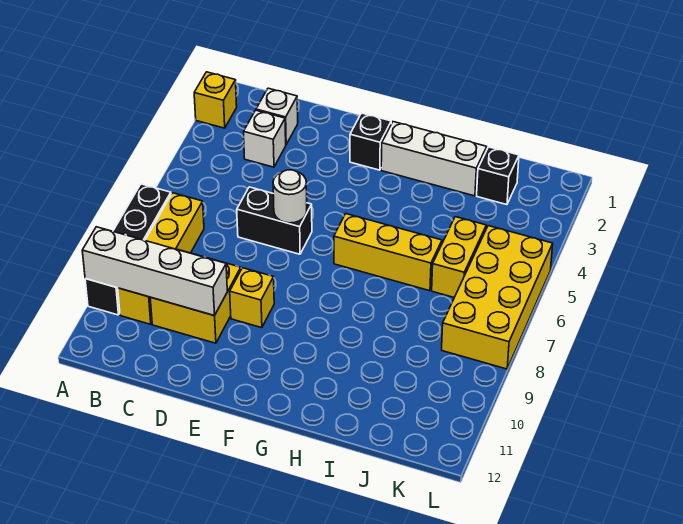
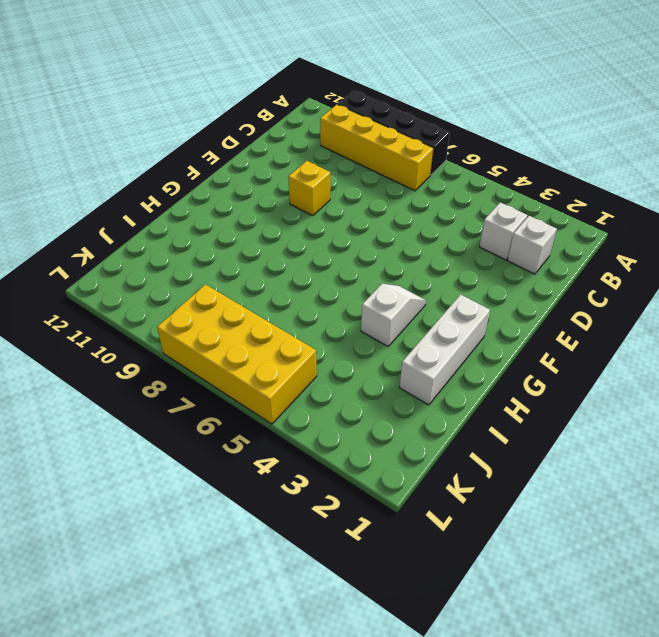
white 1x2 slope [361,284,426,346] -> none
none -> yellow 1x1 brick [194,72,237,128]
none -> yellow 2x2 brick [150,250,241,343]
none -> black 1x2 brick [237,187,312,254]

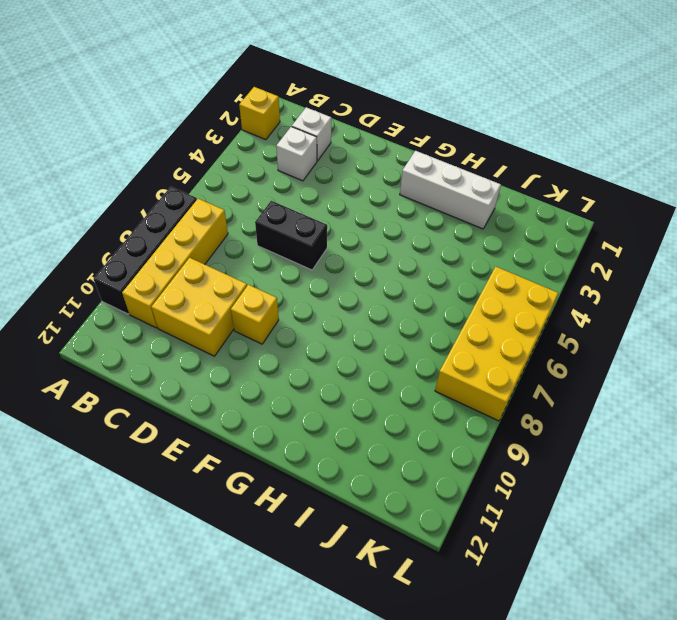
none -> black 1x1 brick [350,113,392,170]
none -> yellow 1x3 brick [334,214,442,291]
none -> black 1x1 brick [477,147,519,205]

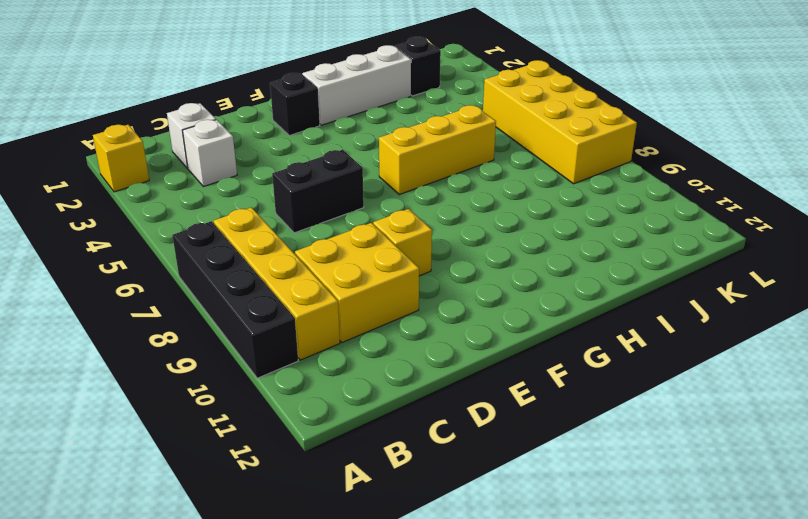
none -> yellow 1x2 brick [432,217,486,297]
none -> white 1x4 brick [82,227,227,316]
none -> white 1x1 round brick [273,170,307,223]

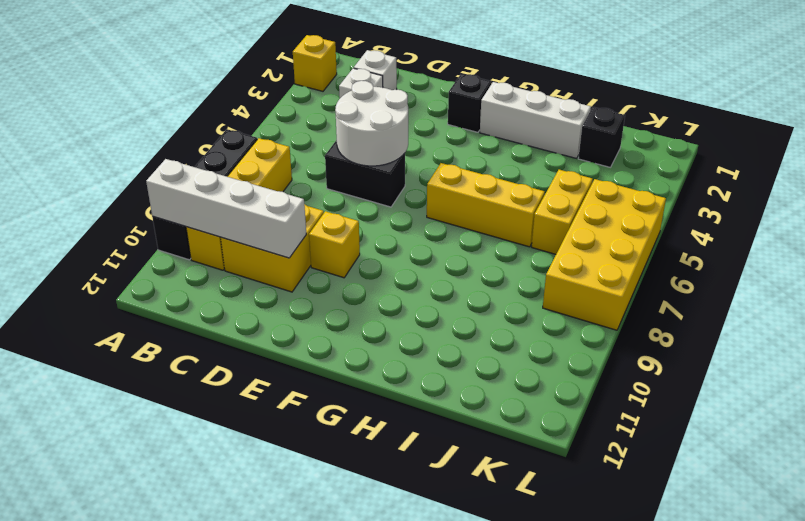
white 2x2 round brick [335,81,408,166] -> white 1x1 round brick [273,170,307,223]

